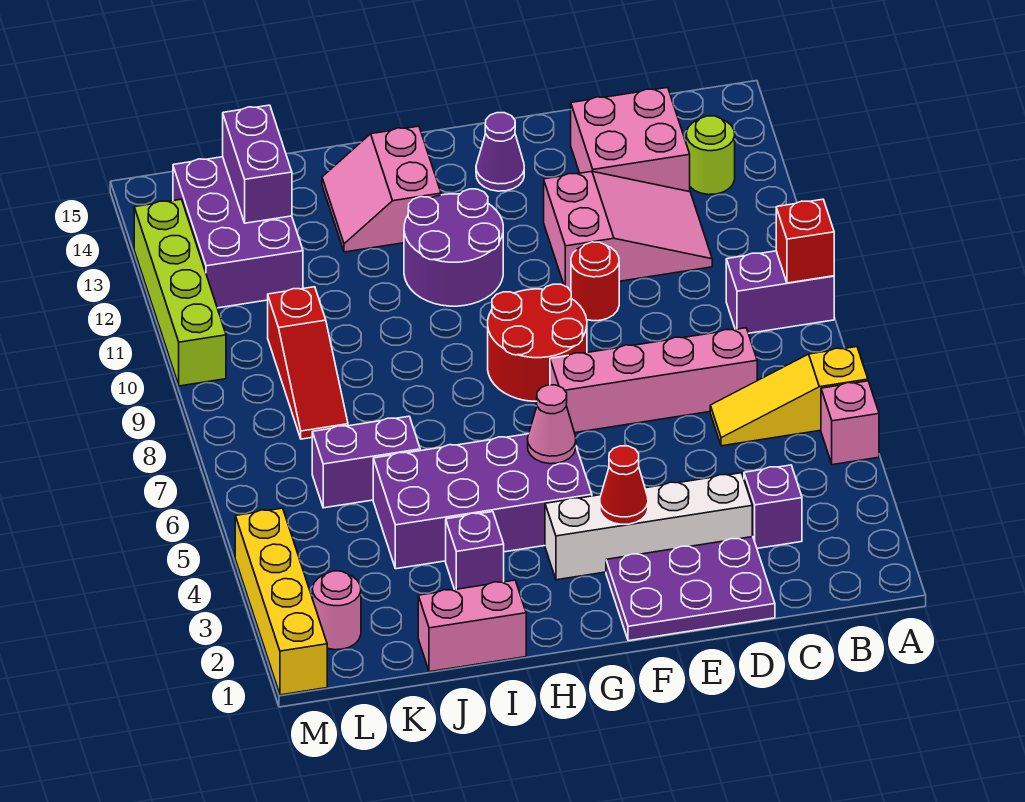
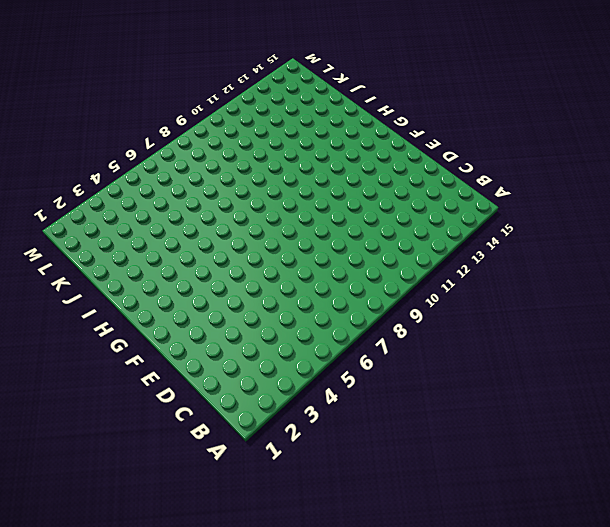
none -> pink 1x1 brick [821,381,879,465]
none -> yellow 1x3 slope [710,347,868,446]
none -> purple 1x2 brick [726,251,834,333]

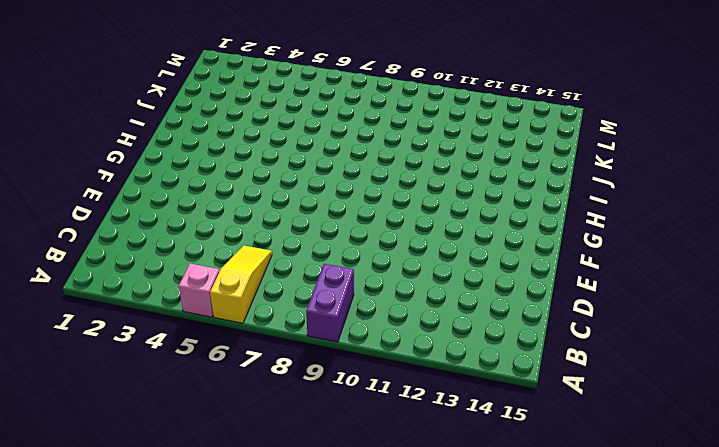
none -> lime 1x1 round brick [686,116,735,195]
none -> purple 1x1 brick [744,465,802,548]
none -> pink 1x4 brick [550,328,757,433]

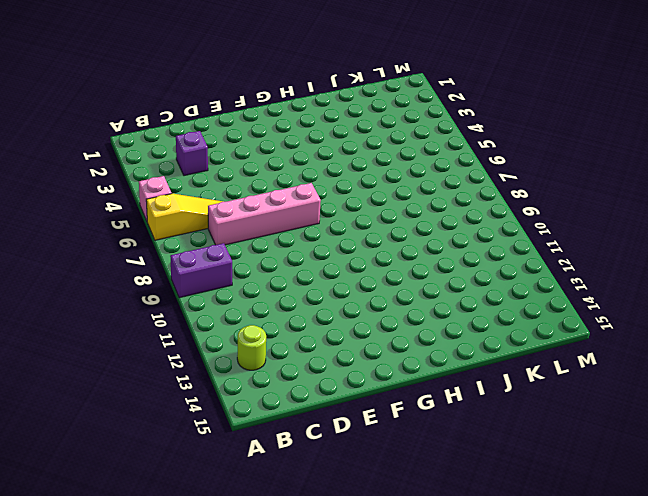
none -> pink 2x3 slope [544,171,712,289]
none -> pink 2x2 brick [571,87,690,192]
none -> purple 2x3 plate [606,537,775,641]

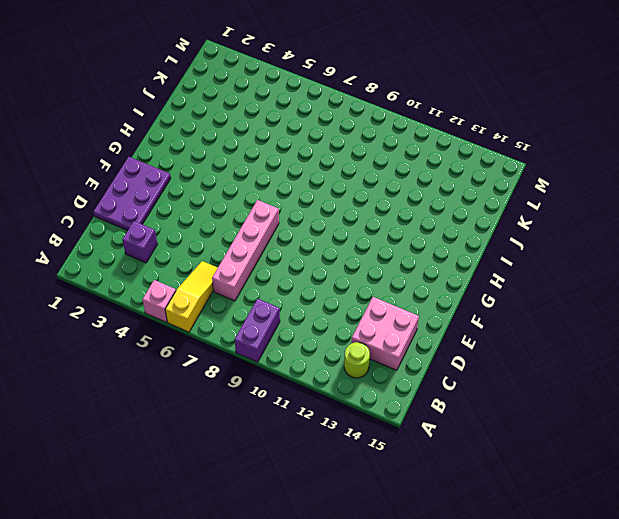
none -> pink 2x3 slope [544,171,712,289]
none -> white 1x4 brick [545,473,752,580]
none -> red 1x1 round brick [571,242,619,321]

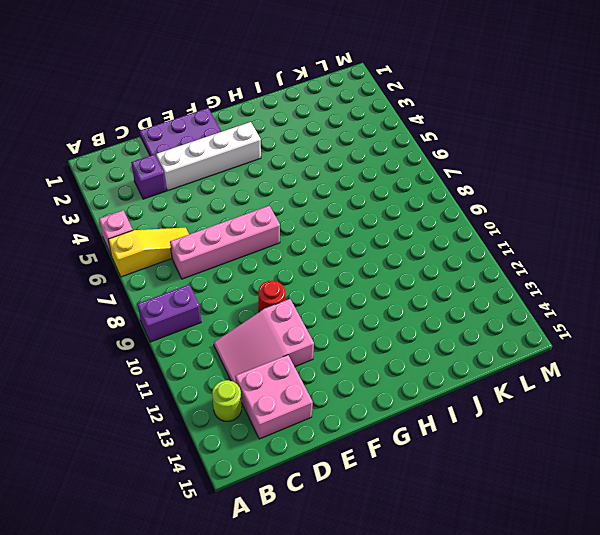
none -> red 2x2 round brick [488,284,587,401]
none -> purple 1x1 cone [476,113,524,191]
none -> purple 2x4 brick [373,434,592,569]

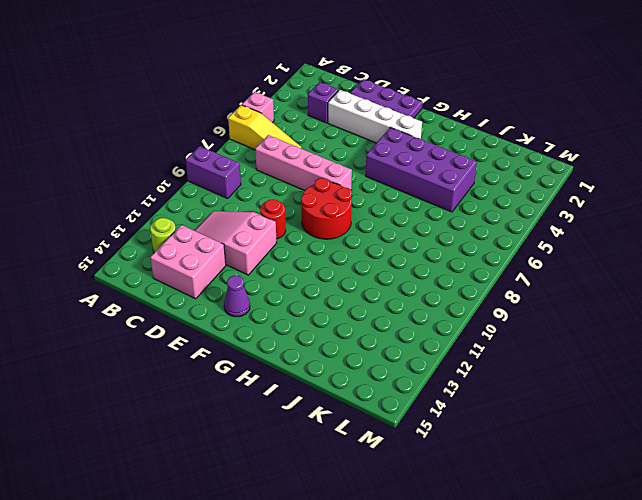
none -> purple 2x2 round brick [404,189,503,306]
none -> pink 2x2 slope [322,126,441,252]
none -> pink 1x2 brick [418,580,526,672]

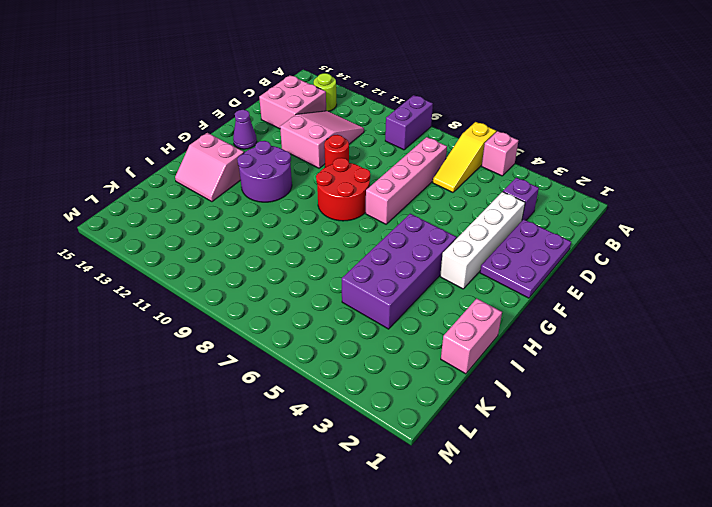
none -> purple 1x1 brick [446,512,504,590]
none -> purple 1x2 brick [312,416,420,508]
none -> red 1x3 slope [268,287,348,439]

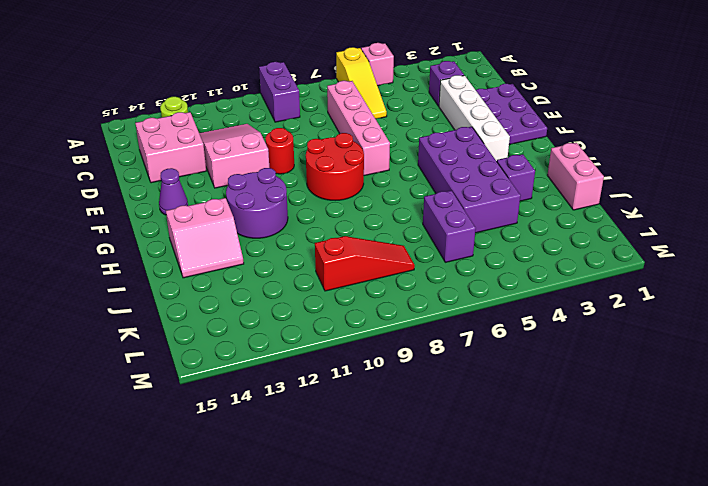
none -> purple 2x3 brick [173,157,303,308]
none -> pink 1x1 round brick [313,571,361,650]
none -> yellow 1x4 brick [235,508,327,695]

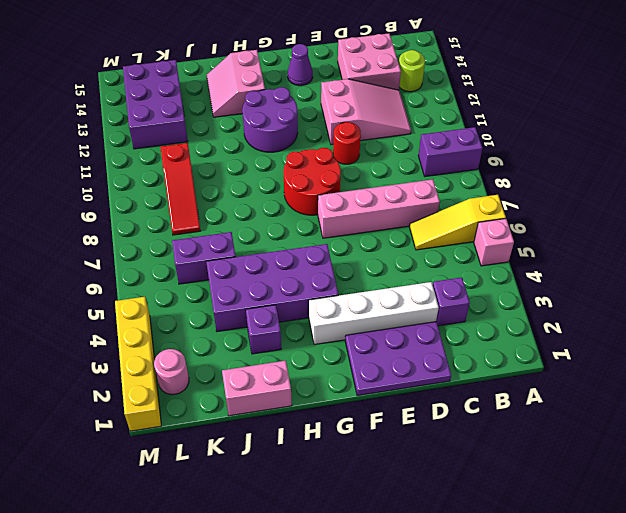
none -> lime 1x4 brick [134,199,226,386]
none -> red 1x1 brick [776,199,834,283]
none -> red 1x1 cone [600,446,648,524]

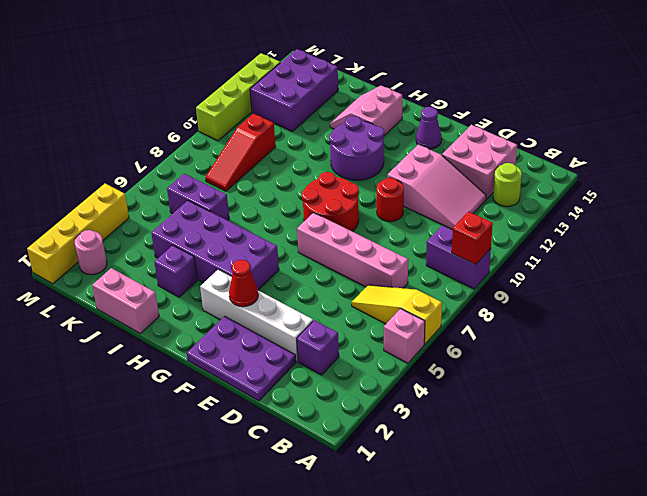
none -> pink 1x1 cone [528,385,576,464]
none -> purple 1x2 brick [223,105,292,223]

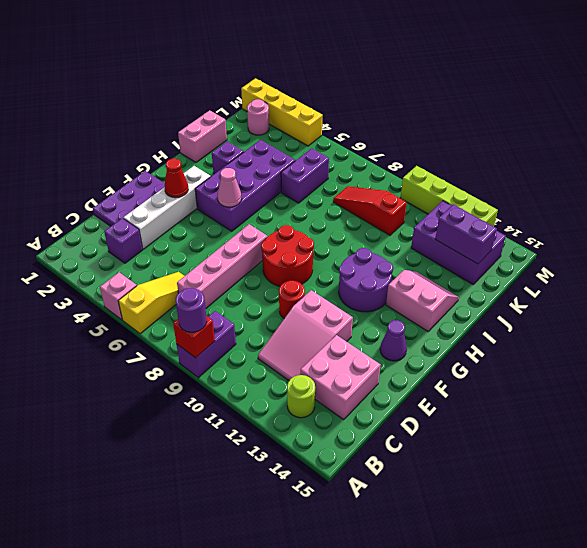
purple 1x1 round brick [176,288,207,332] -> none

